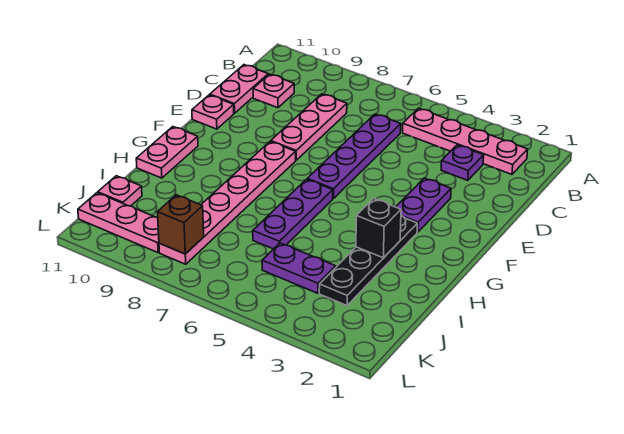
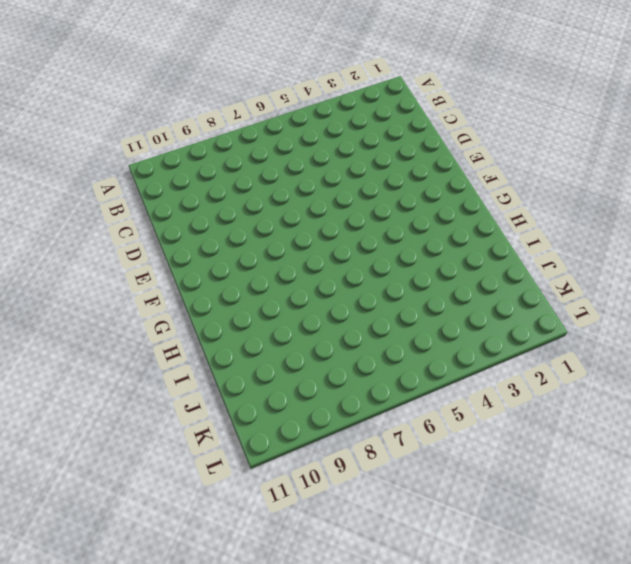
none -> pink 1x4 plate [403,108,528,174]
none -> purple 1x1 plate [441,145,484,180]
none -> purple 1x4 plate [307,114,401,199]

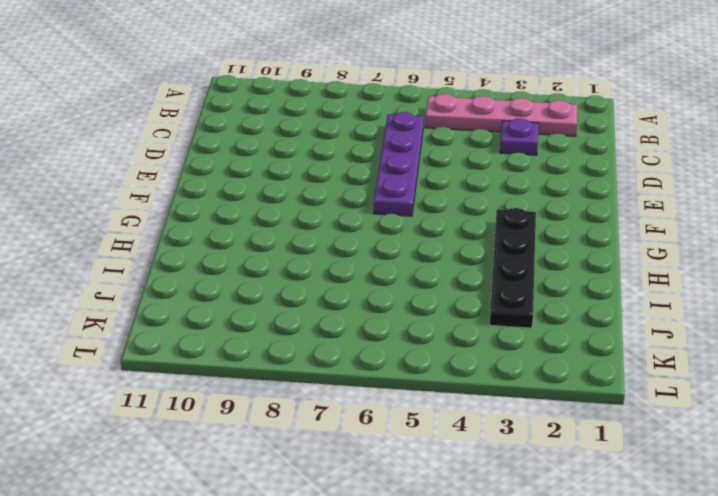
none -> pink 1x3 plate [271,94,347,160]
none -> pink 1x1 plate [253,74,294,108]
none -> pink 1x2 plate [210,65,268,113]

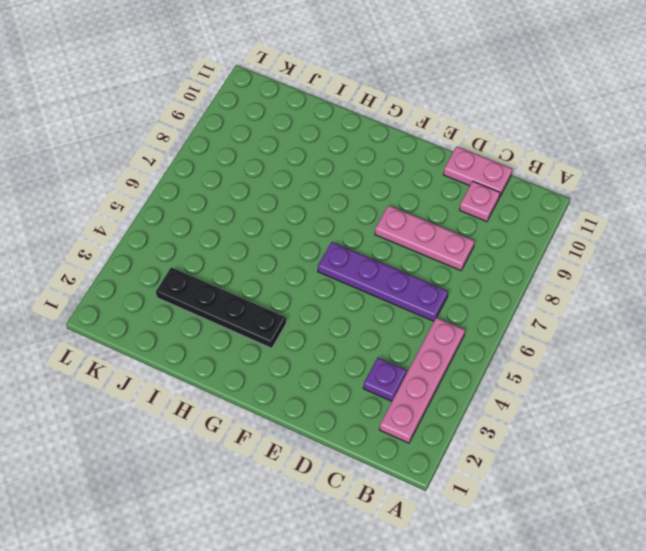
none -> purple 1x2 plate [396,178,451,232]
none -> pink 1x1 plate [192,95,234,129]
none -> pink 1x6 plate [159,141,296,264]

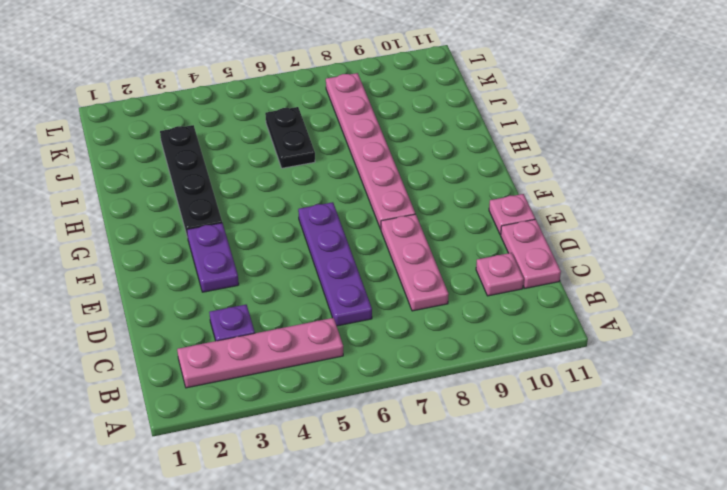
black 1x2 plate [265,107,315,168] -> purple 1x3 plate [253,179,333,249]
none -> pink 1x2 plate [136,127,198,178]
none -> purple 1x2 plate [262,243,336,293]
none -> pink 1x1 plate [98,176,142,206]

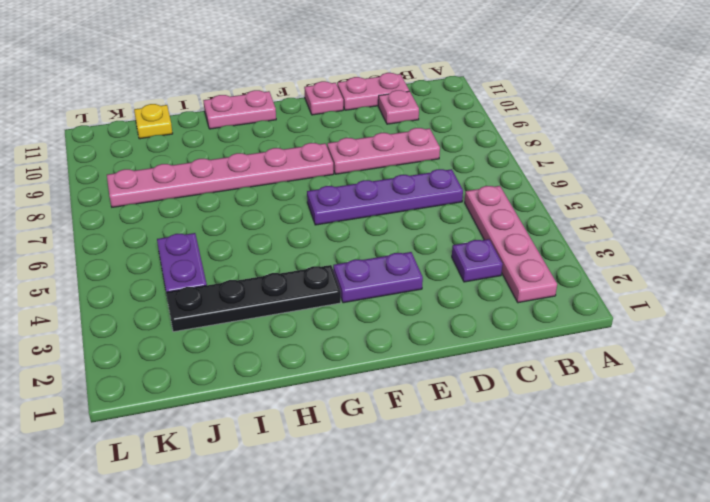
yellow 1x1 plate [134,104,173,139] -> pink 1x1 plate [98,176,142,206]
none -> purple 1x3 plate [253,179,333,249]
none -> pink 1x3 plate [78,193,159,253]
none -> black 1x1 brick [356,199,401,258]

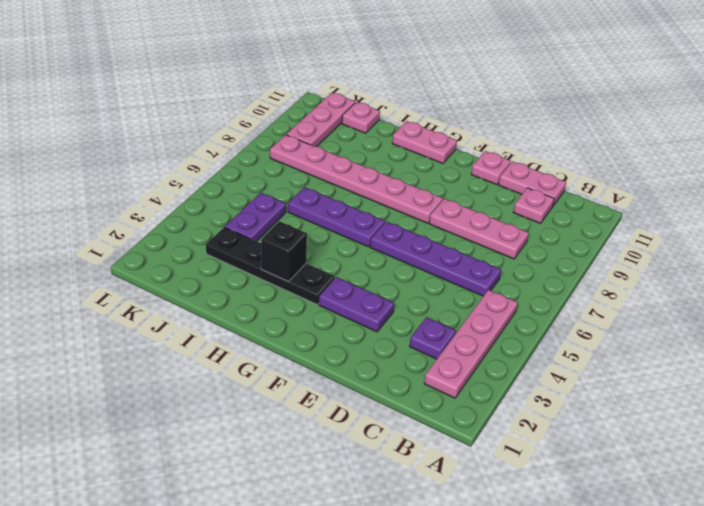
none -> brown 1x1 brick [157,195,204,254]

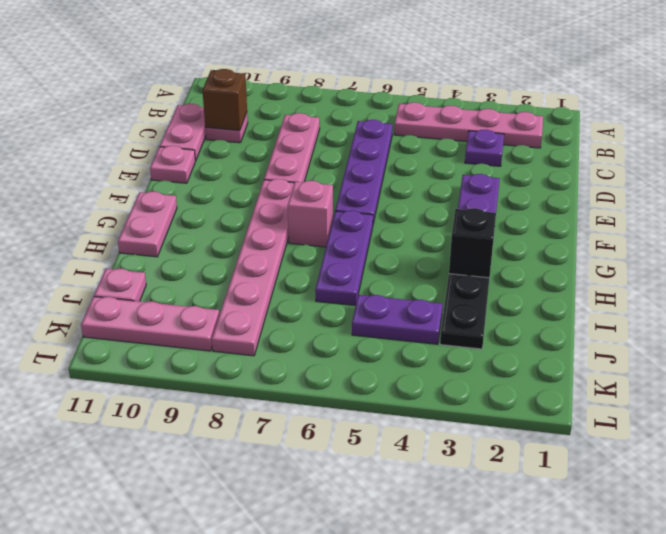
brown 1x1 brick [202,69,247,130] -> brown 1x1 brick moved to [157,195,204,254]
pink 1x1 brick [288,181,333,247] -> none

